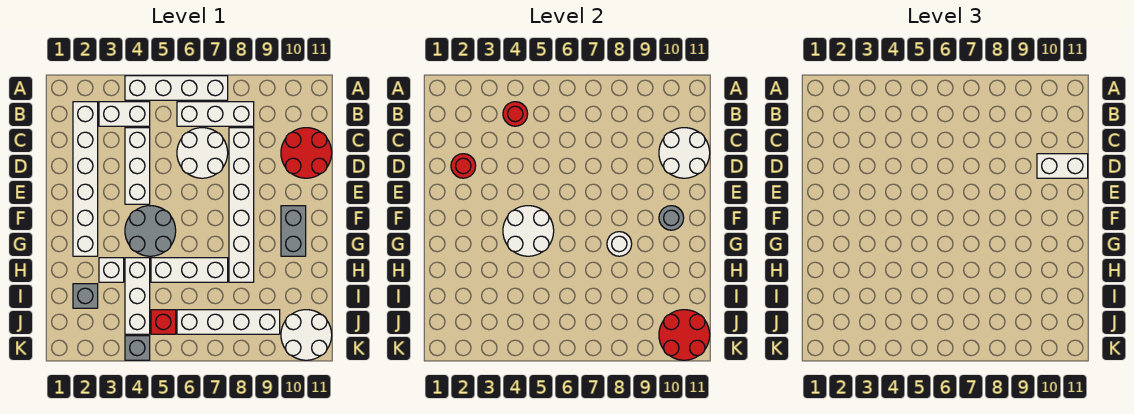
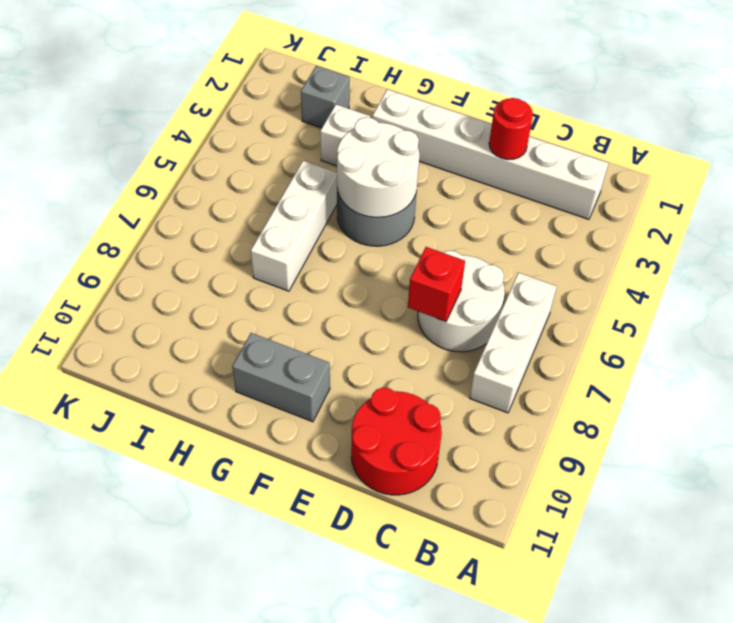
red 1x1 brick [408,247,465,322] -> red 1x1 brick moved to [151,310,176,334]
none -> white 1x4 brick [125,76,228,100]
none -> white 1x2 brick [99,102,150,126]
none -> white 1x3 brick [125,128,150,204]

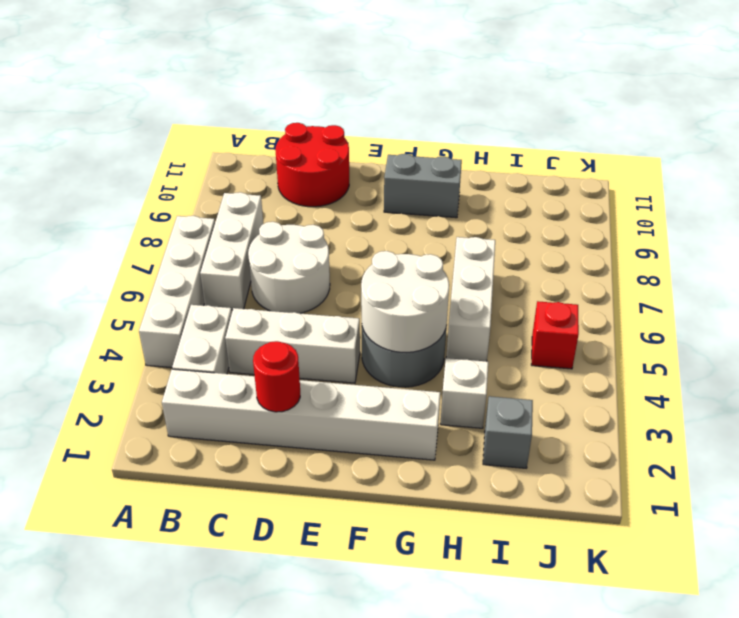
none -> white 1x6 brick [229,128,254,282]
none -> white 1x3 brick [125,258,150,334]
none -> white 1x4 brick [177,310,280,334]

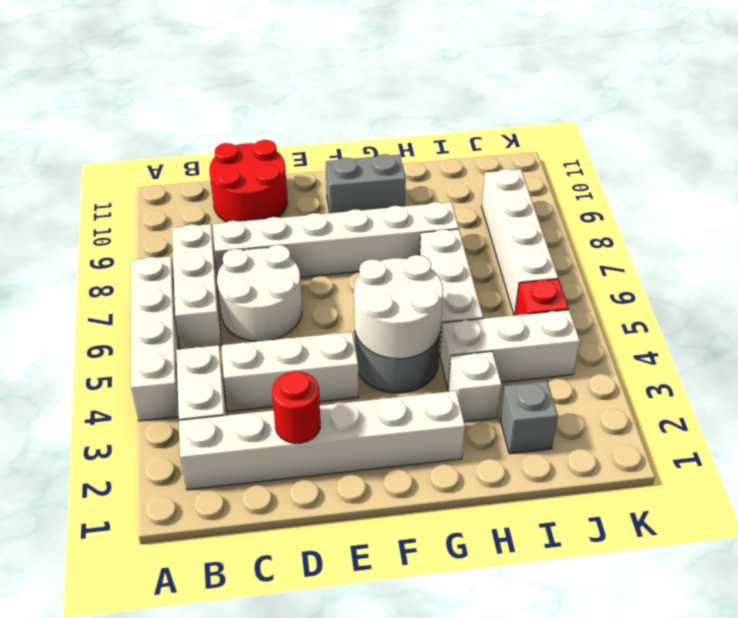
none -> white 2x2 round brick [281,310,332,360]
none -> grey 1x1 brick [125,336,150,360]
none -> red 1x1 round brick [503,102,528,126]

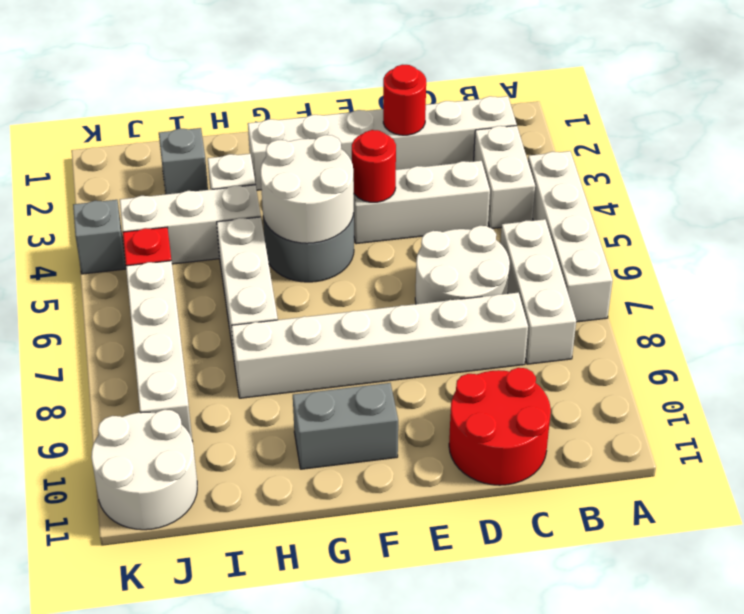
red 1x1 round brick [352,130,396,202] -> red 1x1 round brick moved to [503,102,528,126]
none -> white 2x2 round brick [659,128,710,178]
none -> grey 1x1 round brick [659,206,684,230]
none -> white 1x1 round brick [607,232,632,256]

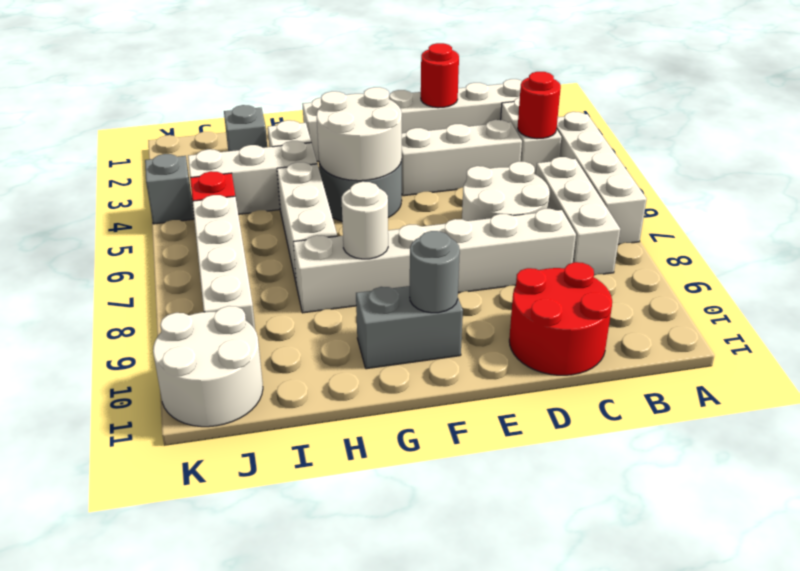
none -> white 2x2 round brick [659,128,710,178]
none -> red 2x2 round brick [659,310,710,360]
none -> white 1x2 brick [1037,154,1088,178]

